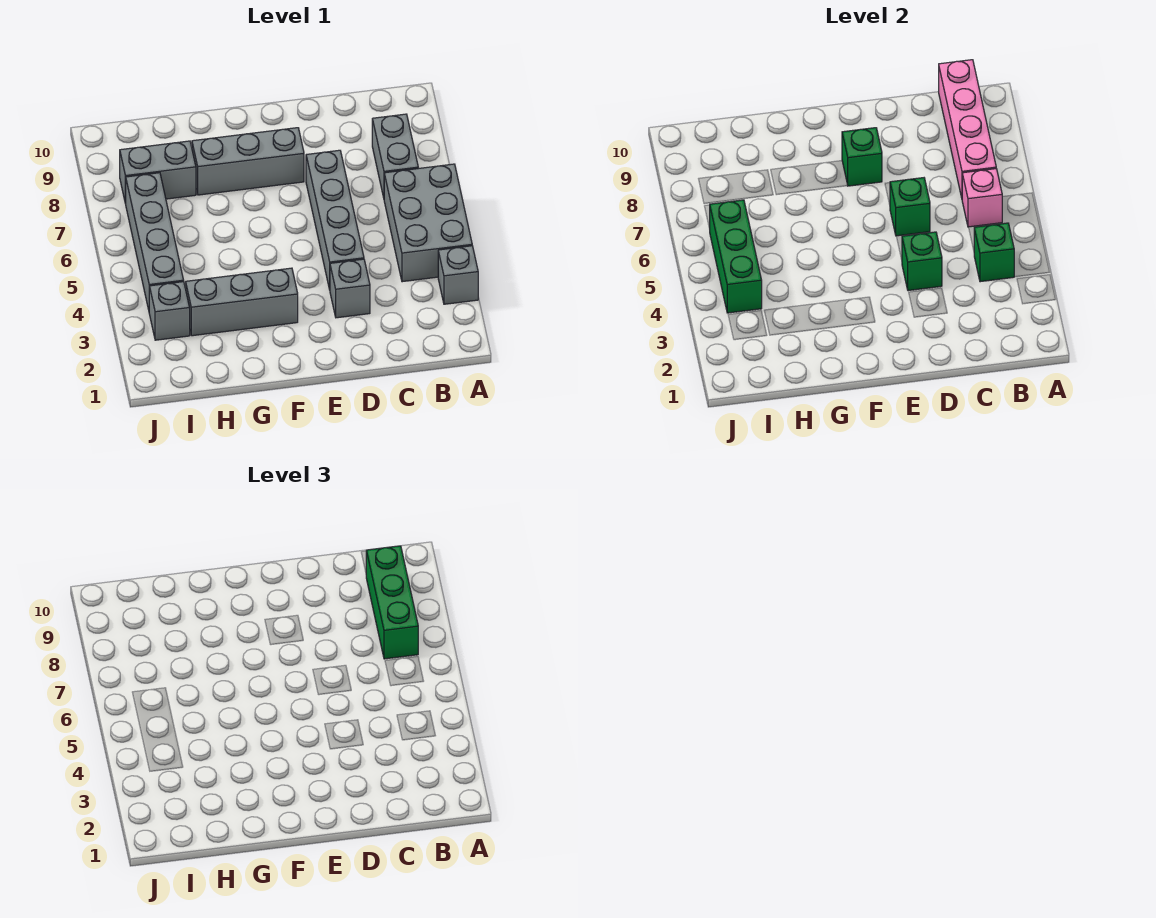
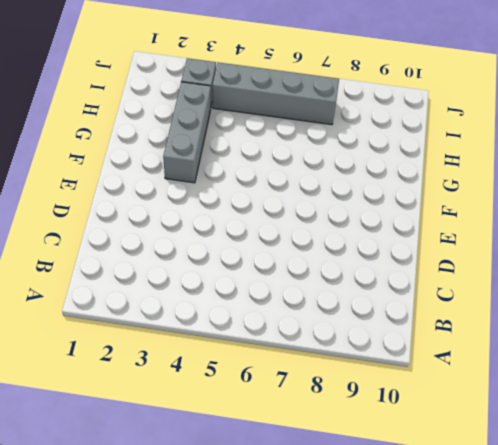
none -> grey 1x1 brick [438,246,478,304]
none -> grey 2x3 brick [384,164,472,282]
none -> grey 1x2 brick [372,114,418,198]

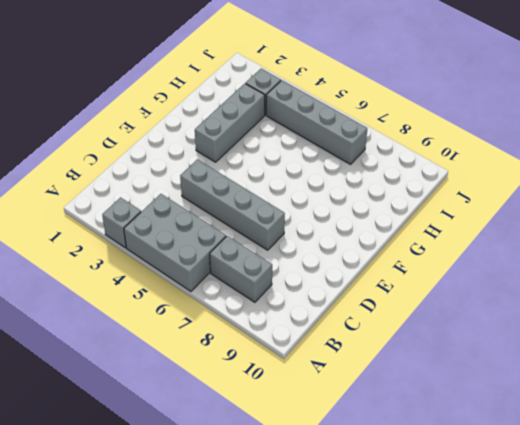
none -> grey 1x1 brick [330,259,370,318]
none -> grey 1x3 brick [192,128,304,195]
none -> grey 1x2 brick [120,141,196,204]

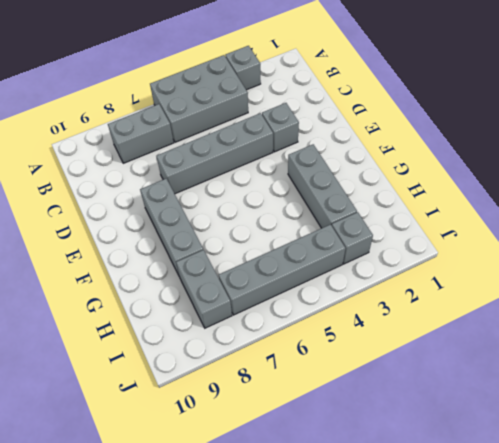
none -> green 1x1 brick [974,223,1014,282]
none -> pink 1x1 brick [962,169,1002,227]
none -> pink 1x4 brick [939,60,996,198]

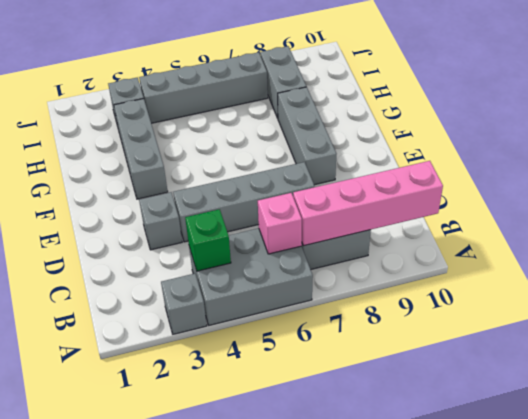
none -> green 1x1 brick [902,232,942,291]
none -> green 1x1 brick [890,178,930,236]
none -> green 1x1 brick [842,128,882,186]

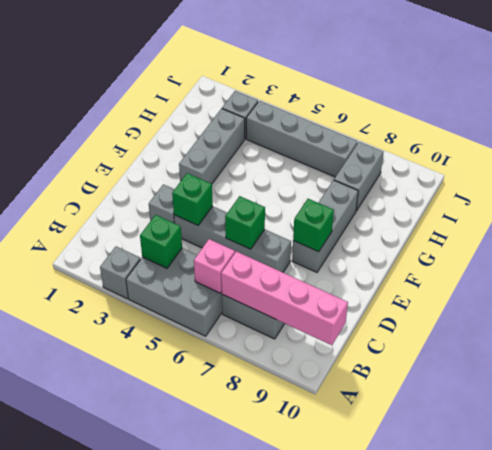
none -> green 1x3 brick [710,200,762,313]
none -> green 1x3 brick [366,546,418,659]

